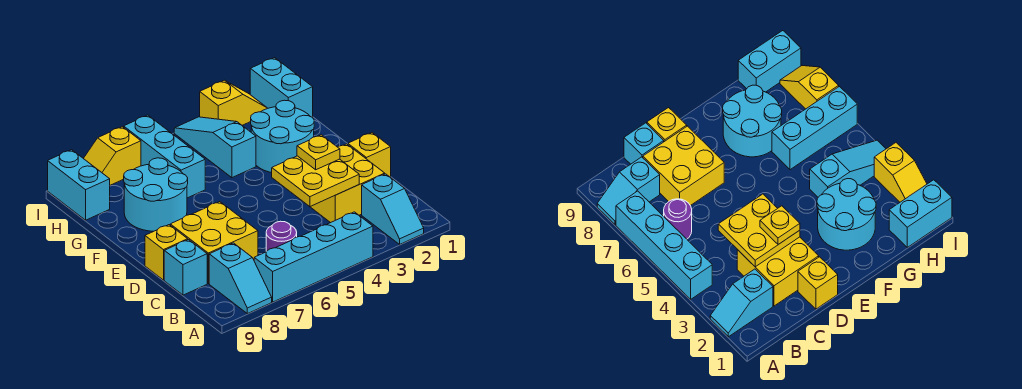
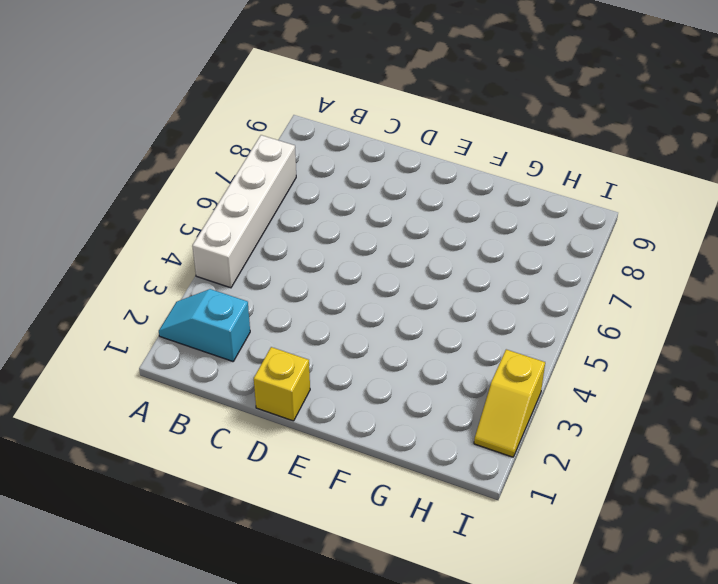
white 1x4 brick [192,135,296,288] -> cyan 1x4 brick [254,212,373,302]
none -> cyan 1x2 slope [209,243,272,314]
none -> purple 1x1 round brick [266,221,297,252]
none -> yellow 2x2 brick [311,144,385,223]

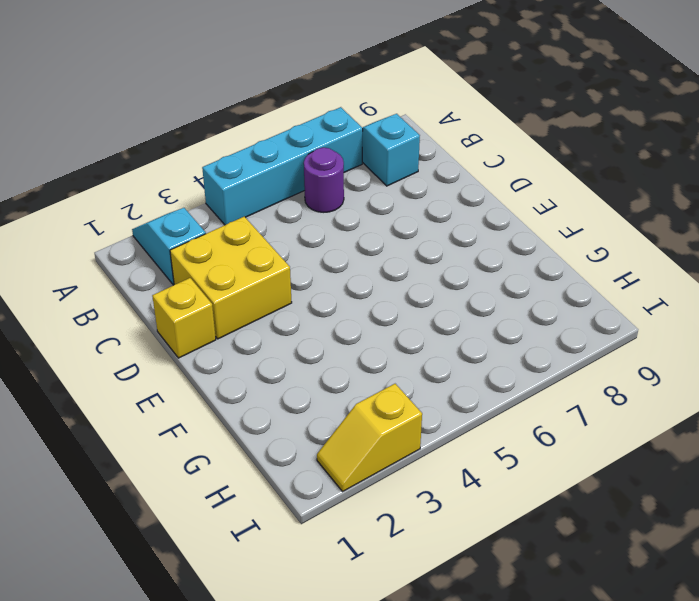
none -> yellow 2x2 brick [170,202,258,284]
none -> cyan 1x1 brick [164,240,207,295]
none -> yellow 1x1 brick [145,225,188,280]

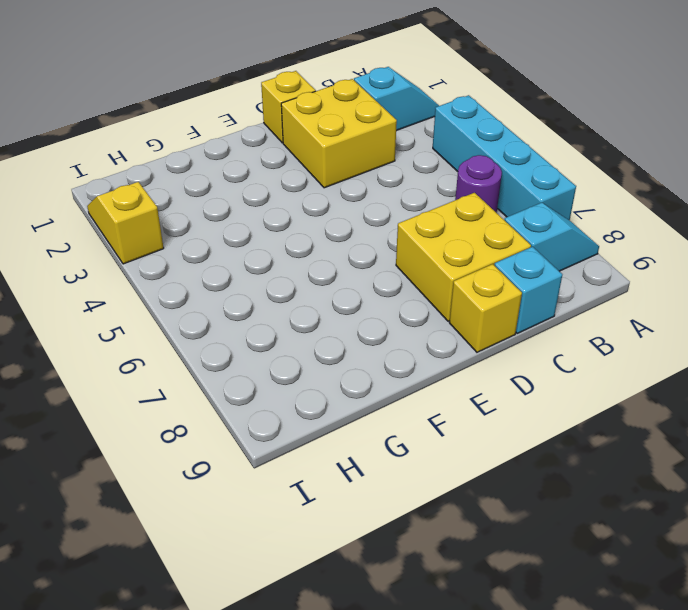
none -> cyan 2x2 round brick [251,100,314,173]
none -> cyan 2x2 round brick [124,158,188,231]
none -> cyan 1x3 slope [174,117,256,178]

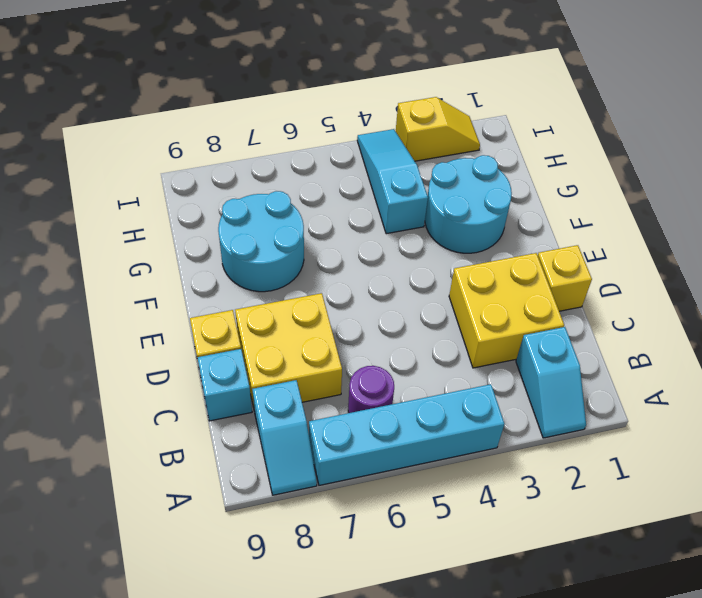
none -> cyan 1x3 brick [124,115,205,198]
none -> cyan 1x2 brick [250,58,313,117]
none -> cyan 1x2 brick [48,150,110,220]

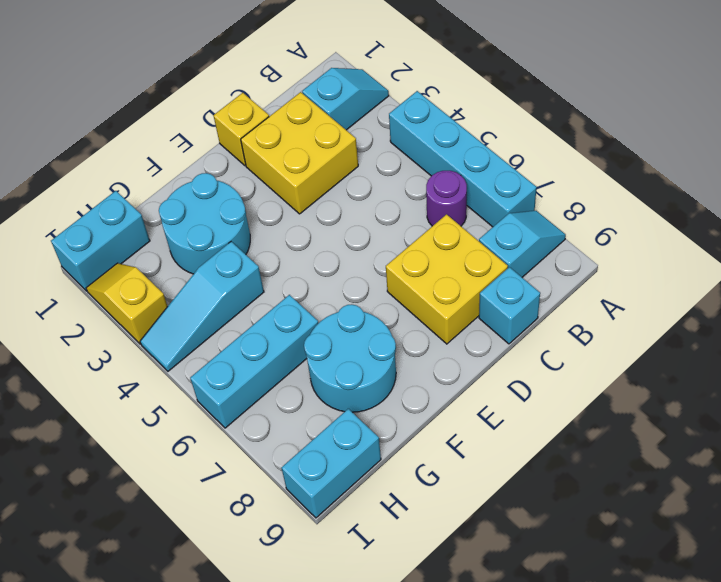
none -> yellow 1x1 brick [145,225,188,280]
none -> yellow 1x2 slope [83,127,141,185]
none -> yellow 2x2 plate [272,156,359,207]

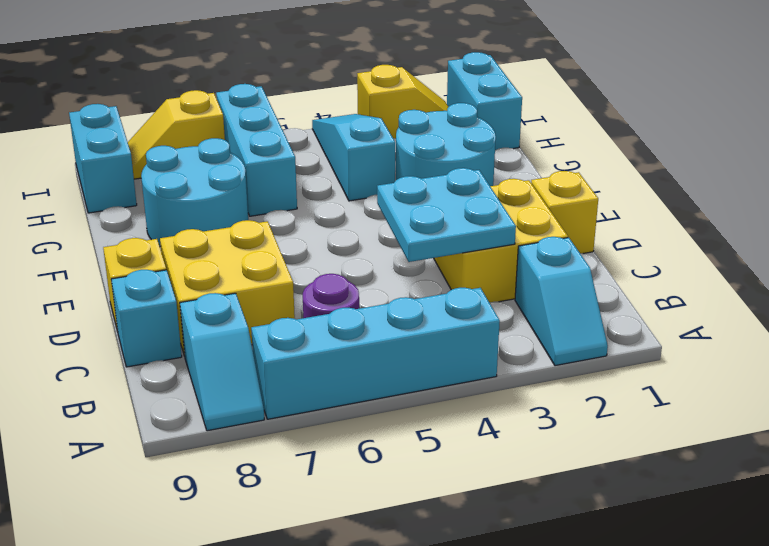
cyan 2x2 plate [377,168,516,262] -> yellow 2x2 plate [272,156,359,207]
none -> yellow 1x1 plate [297,135,340,170]

